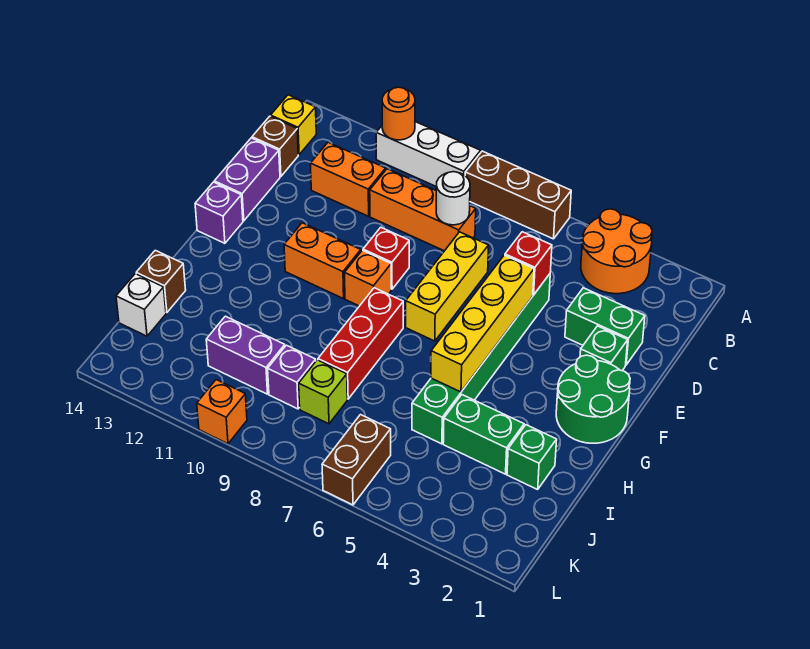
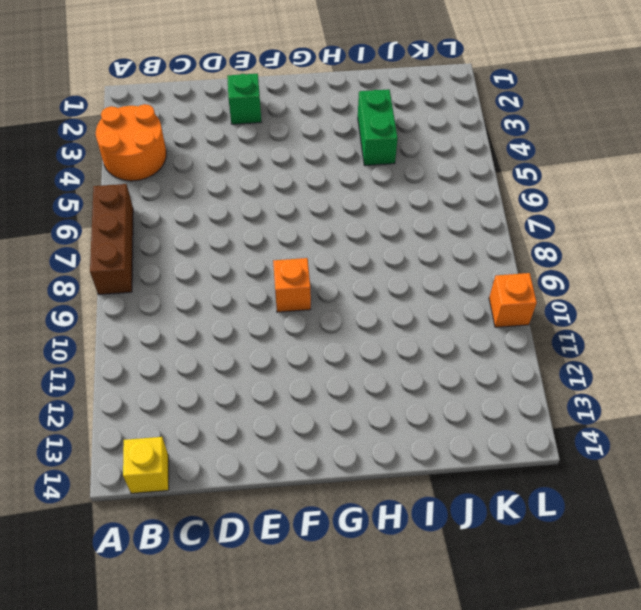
none -> white 1x3 brick [376,122,481,186]
none -> orange 1x3 brick [370,169,476,251]
none -> orange 1x2 brick [311,142,386,216]
none -> brown 1x1 brick [252,116,298,176]

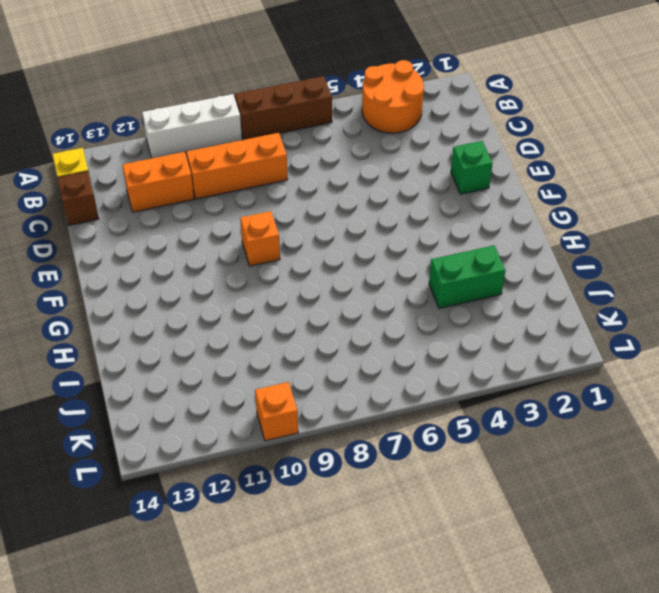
none -> green 1x2 brick [565,288,645,365]
none -> green 1x6 brick [412,274,550,444]
none -> yellow 1x3 brick [406,232,489,341]
none -> purple 1x2 brick [214,138,280,221]

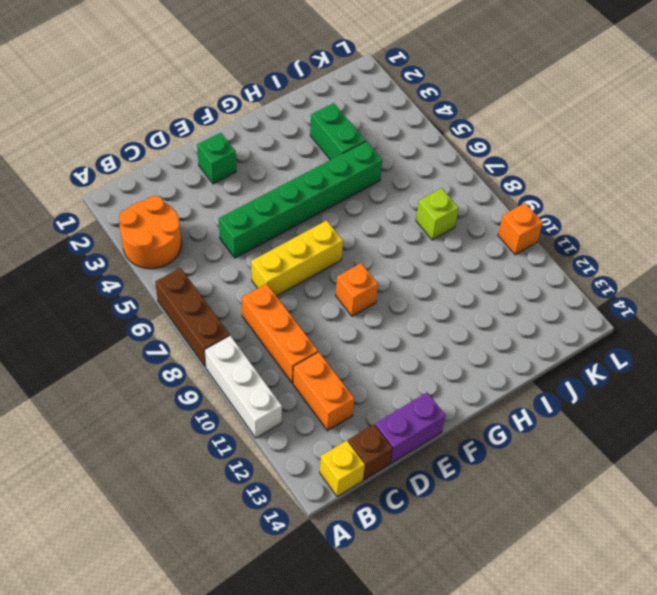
none -> green 1x2 brick [565,288,645,365]
none -> red 1x1 brick [363,227,409,289]
none -> green 2x2 round brick [556,355,630,443]
none -> orange 1x2 brick [284,223,361,299]

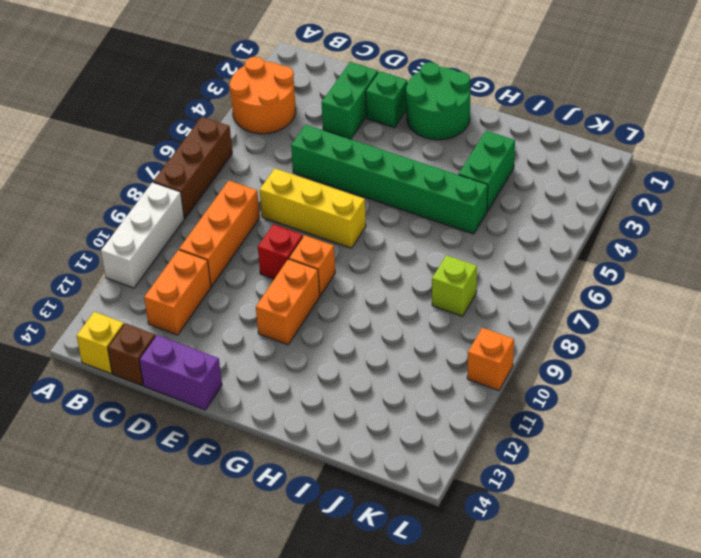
none -> purple 1x1 brick [195,182,243,243]
none -> red 1x3 brick [318,288,403,399]
none -> green 1x1 brick [507,425,557,489]
none -> brown 1x1 brick [136,250,186,313]

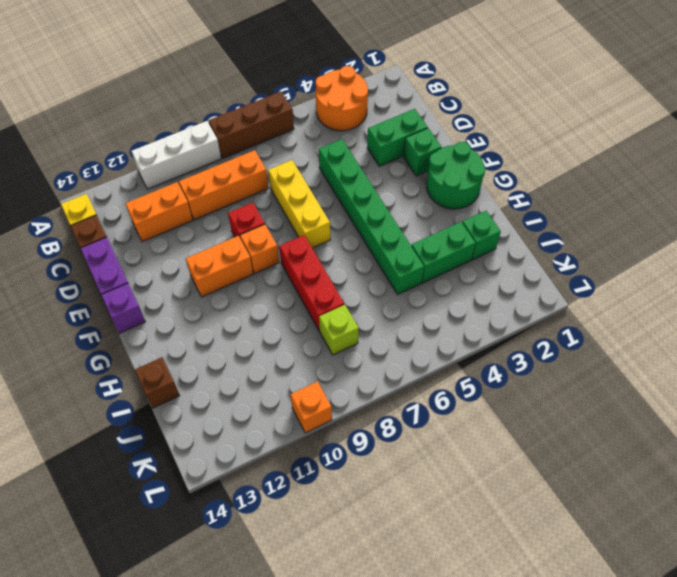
none -> purple 1x1 brick [268,345,316,409]
none -> purple 1x2 brick [206,316,285,394]
none -> white 1x1 brick [116,274,166,336]
none -> brown 1x2 brick [322,415,391,505]

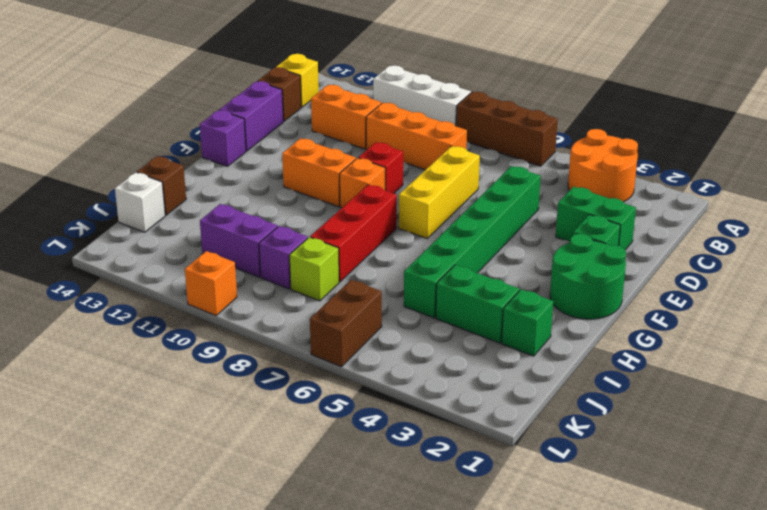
none -> orange 1x1 round brick [382,87,415,140]
none -> white 1x1 round brick [436,172,470,225]
none -> red 1x1 brick [505,232,552,295]
none -> yellow 1x4 brick [431,255,534,392]

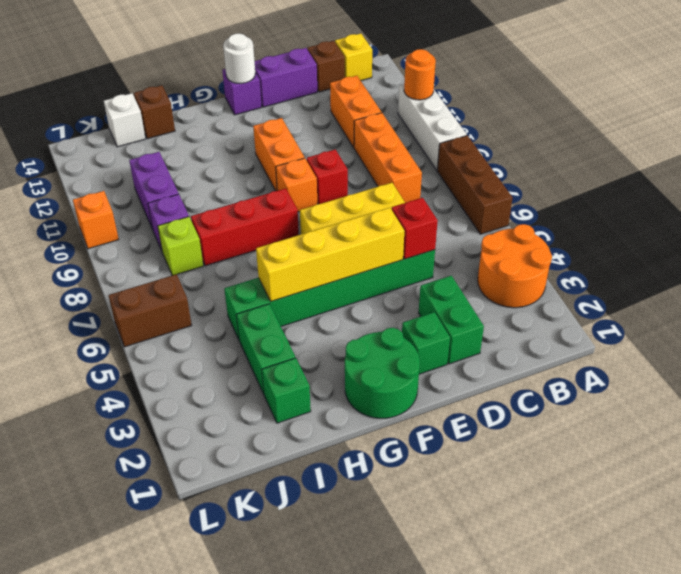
white 1x1 round brick [223,34,255,84] -> white 1x1 round brick moved to [436,172,470,225]

